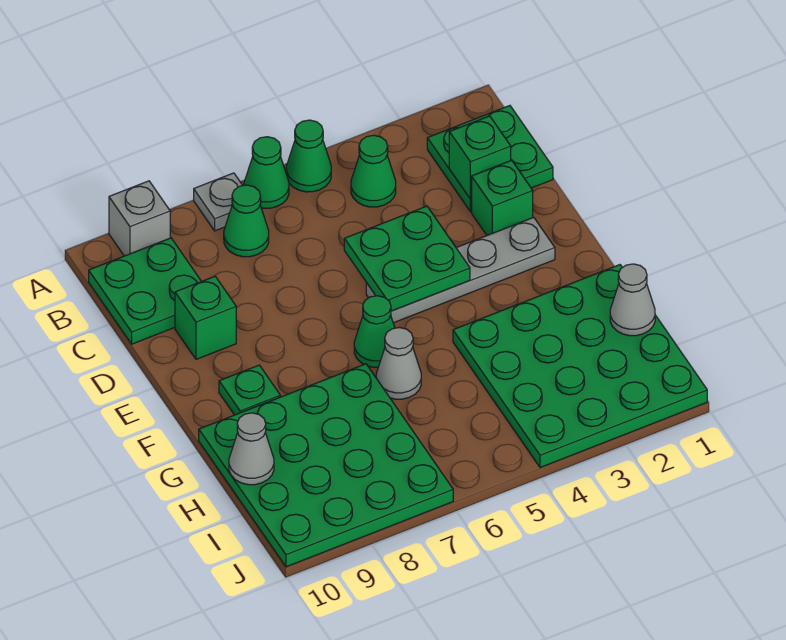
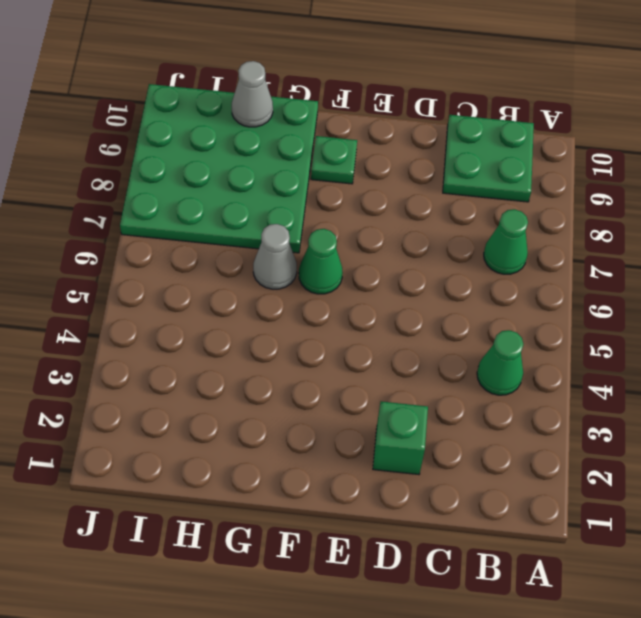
none -> green 1x1 cone [286,120,331,192]
none -> green 1x1 cone [244,137,289,208]
none -> grey 1x1 plate [194,173,243,231]

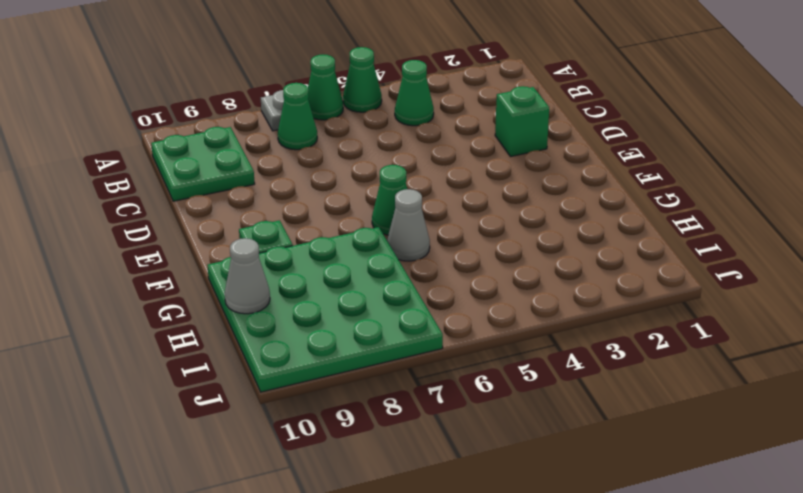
none -> grey 1x1 brick [109,181,170,256]
none -> green 2x2 plate [427,106,553,212]
none -> green 1x1 brick [175,276,236,359]

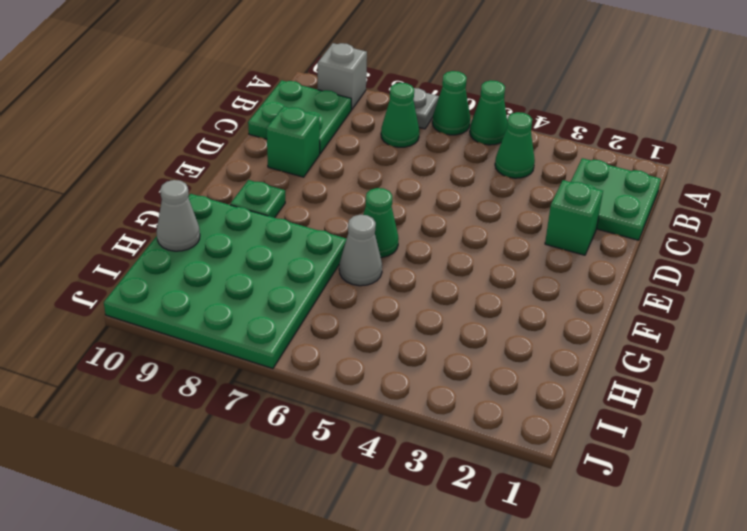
none -> grey 1x4 plate [366,217,555,323]
none -> green 4x4 plate [453,265,707,468]
none -> green 1x1 brick [449,116,511,199]

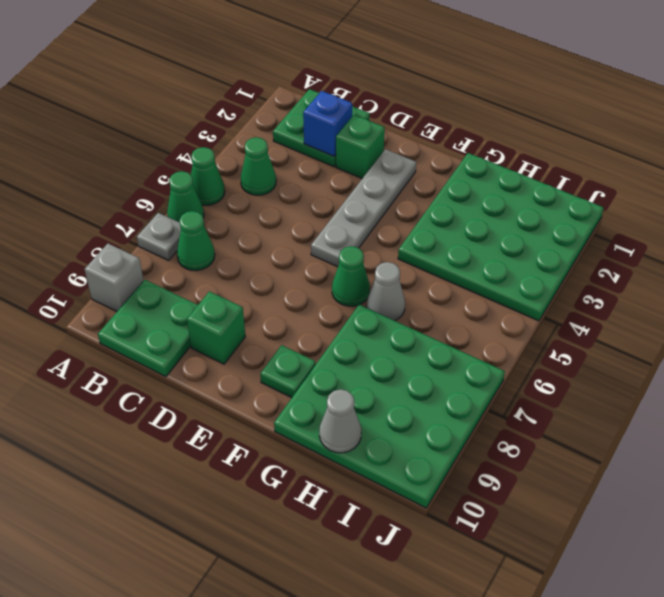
blue 1x1 brick [303,91,352,156] -> green 1x1 brick [449,116,511,199]
none -> green 2x2 plate [344,206,470,311]
none -> grey 1x1 cone [610,264,655,336]

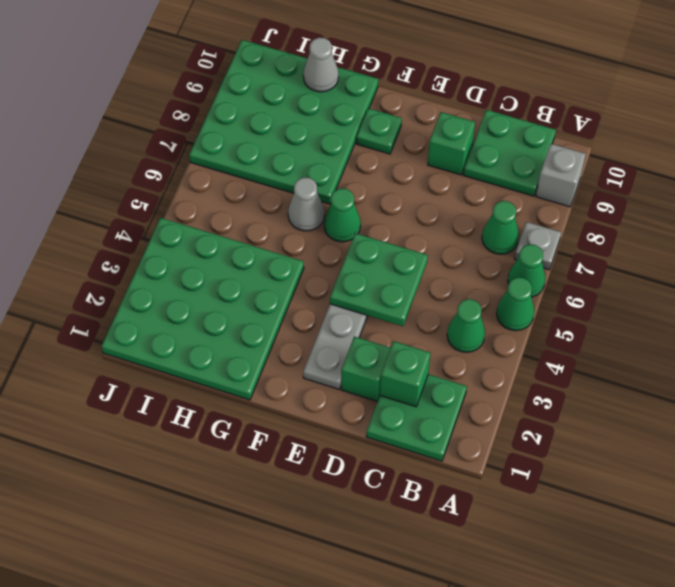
none -> grey 1x1 cone [610,264,655,336]

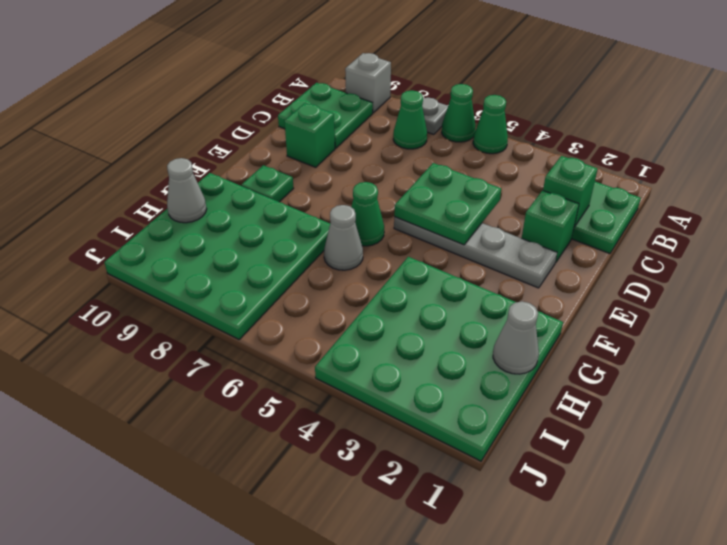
none -> green 1x1 cone [351,135,396,207]

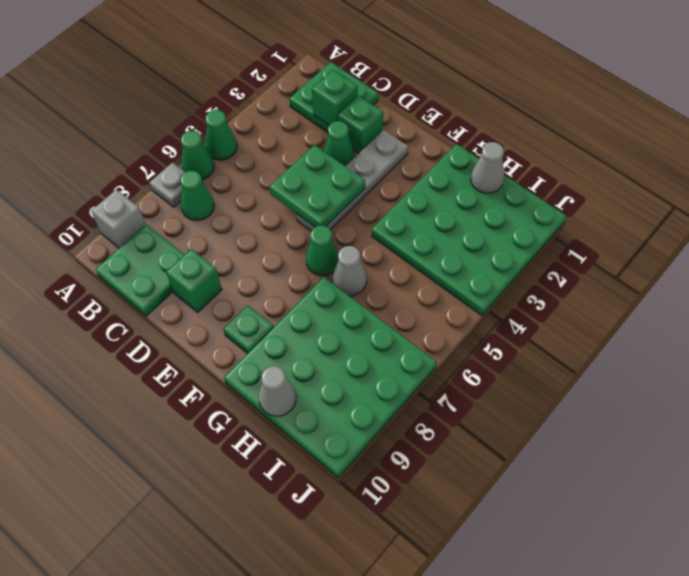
green 1x1 cone [324,121,355,166] -> green 1x1 cone moved to [351,135,396,207]

